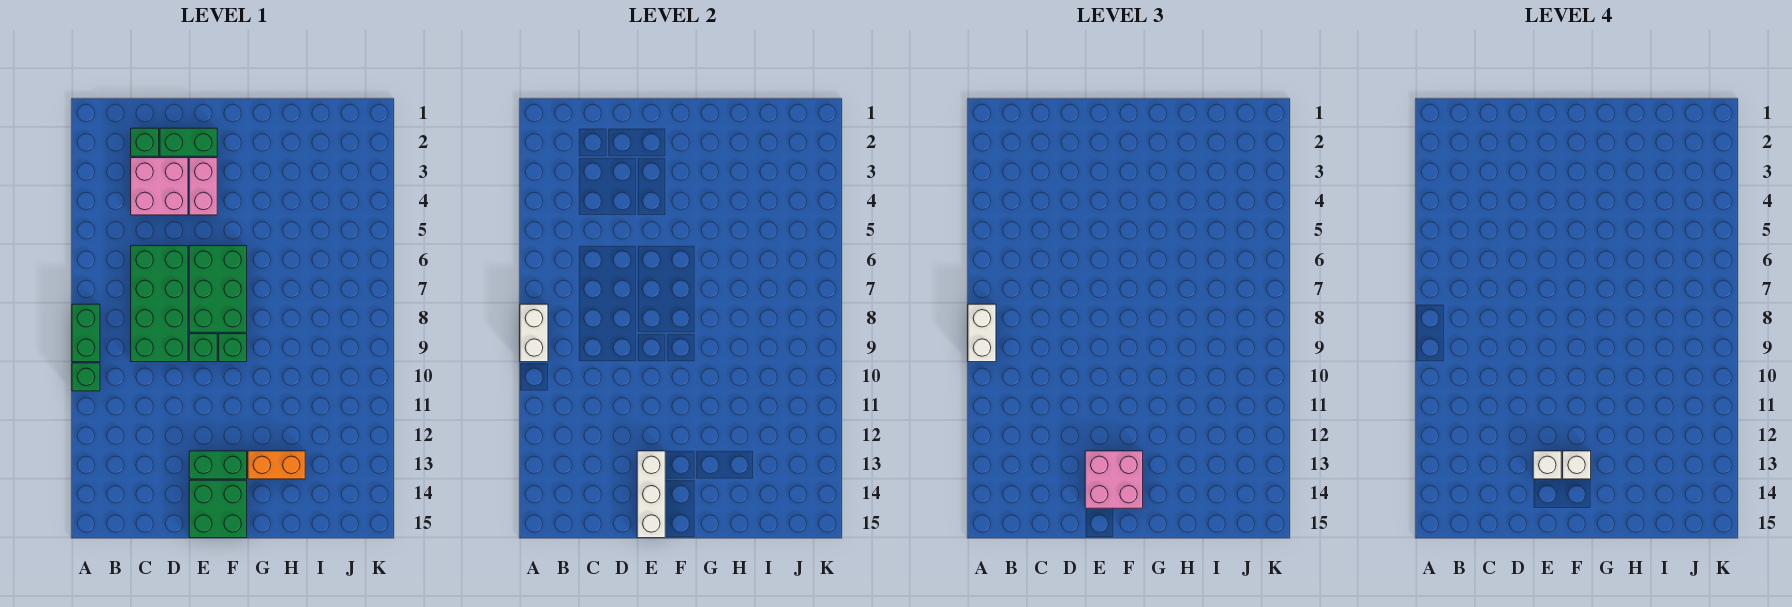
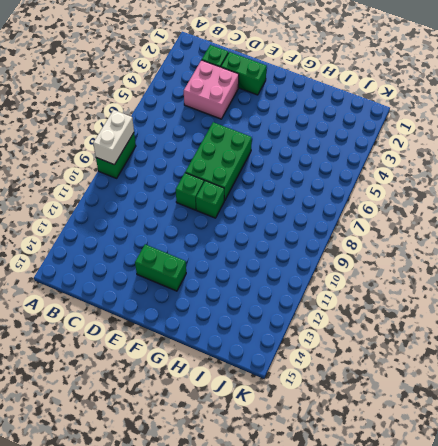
none -> green 1x1 brick [72,363,100,391]
none -> green 2x4 brick [131,246,188,362]
none -> pink 1x2 brick [189,158,217,215]

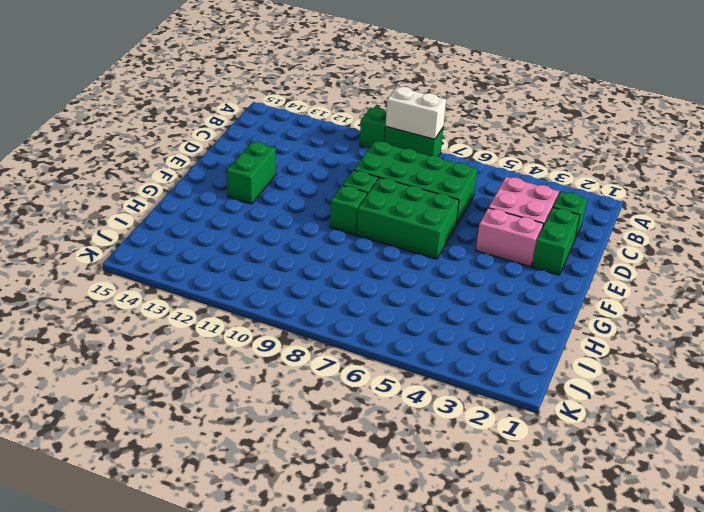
none -> green 2x2 brick [189,480,247,538]
none -> orange 1x2 brick [248,451,305,479]
none -> white 1x3 brick [637,451,665,538]

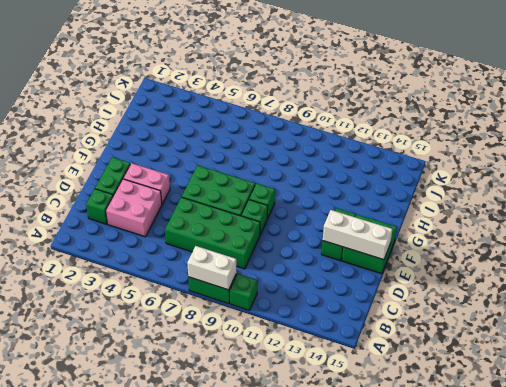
none -> orange 1x2 brick [248,451,305,479]
none -> white 1x2 brick [968,304,996,362]
none -> pink 2x2 brick [1085,451,1143,508]

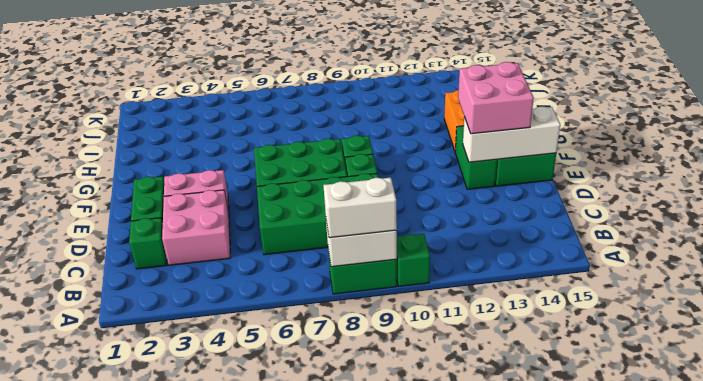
none -> white 1x1 brick [1533,451,1561,479]
none -> white 1x1 brick [1563,451,1591,479]

